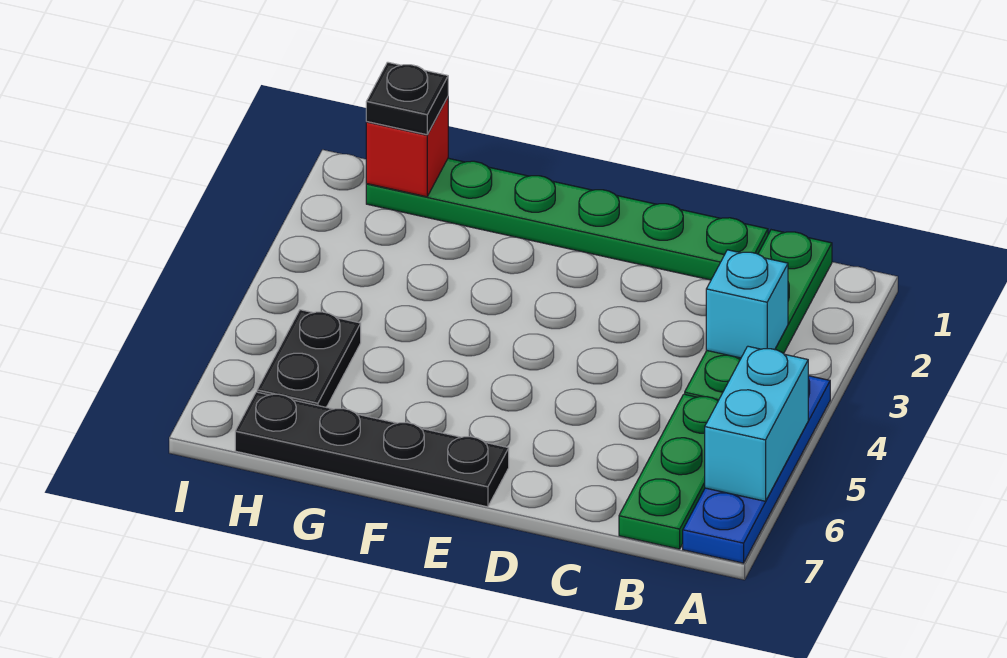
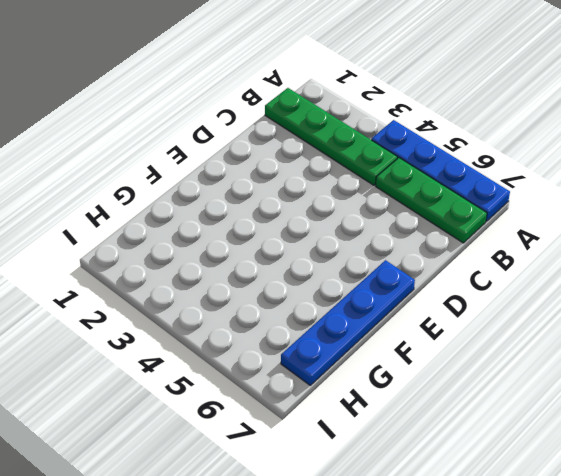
blue 1x4 plate [281,260,415,385] -> black 1x4 plate [235,392,509,507]
none -> green 1x6 plate [366,158,768,280]
none -> black 1x2 plate [257,310,361,407]

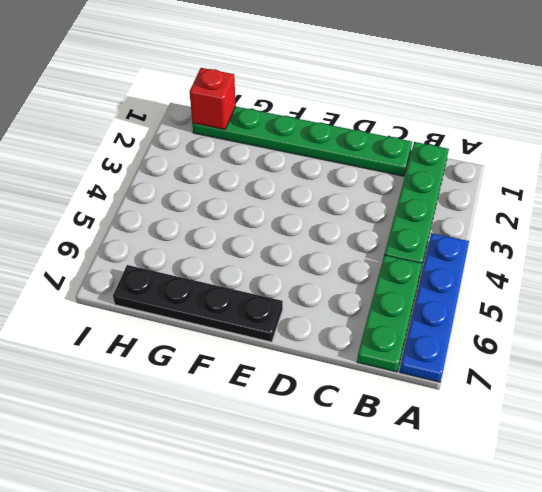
none -> black 1x2 plate [257,310,361,407]
none -> cyan 1x2 brick [705,346,808,501]

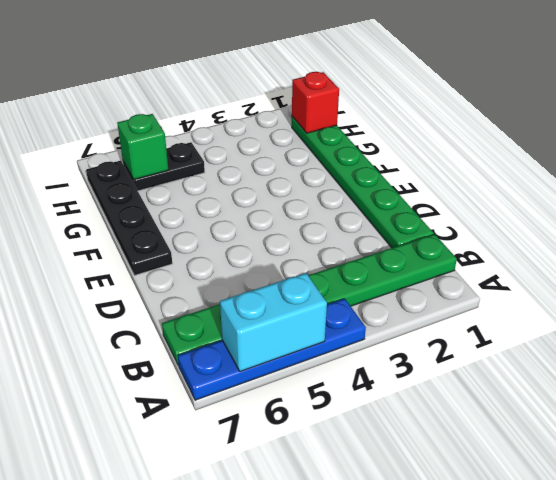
green 1x1 brick [117,114,168,180] -> none
none -> cyan 1x1 brick [706,250,788,358]
none -> black 1x1 plate [366,62,448,135]

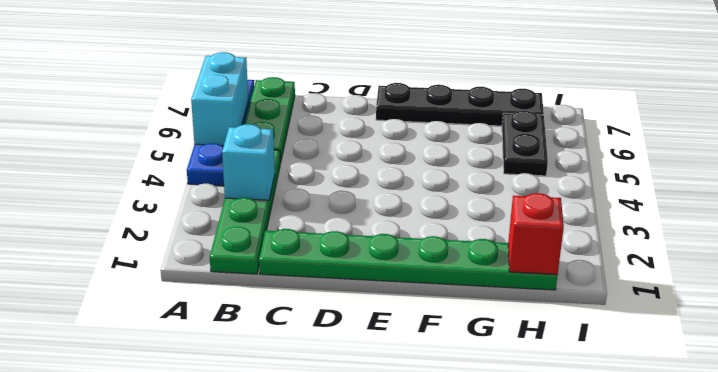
none -> black 1x1 plate [366,62,448,135]

